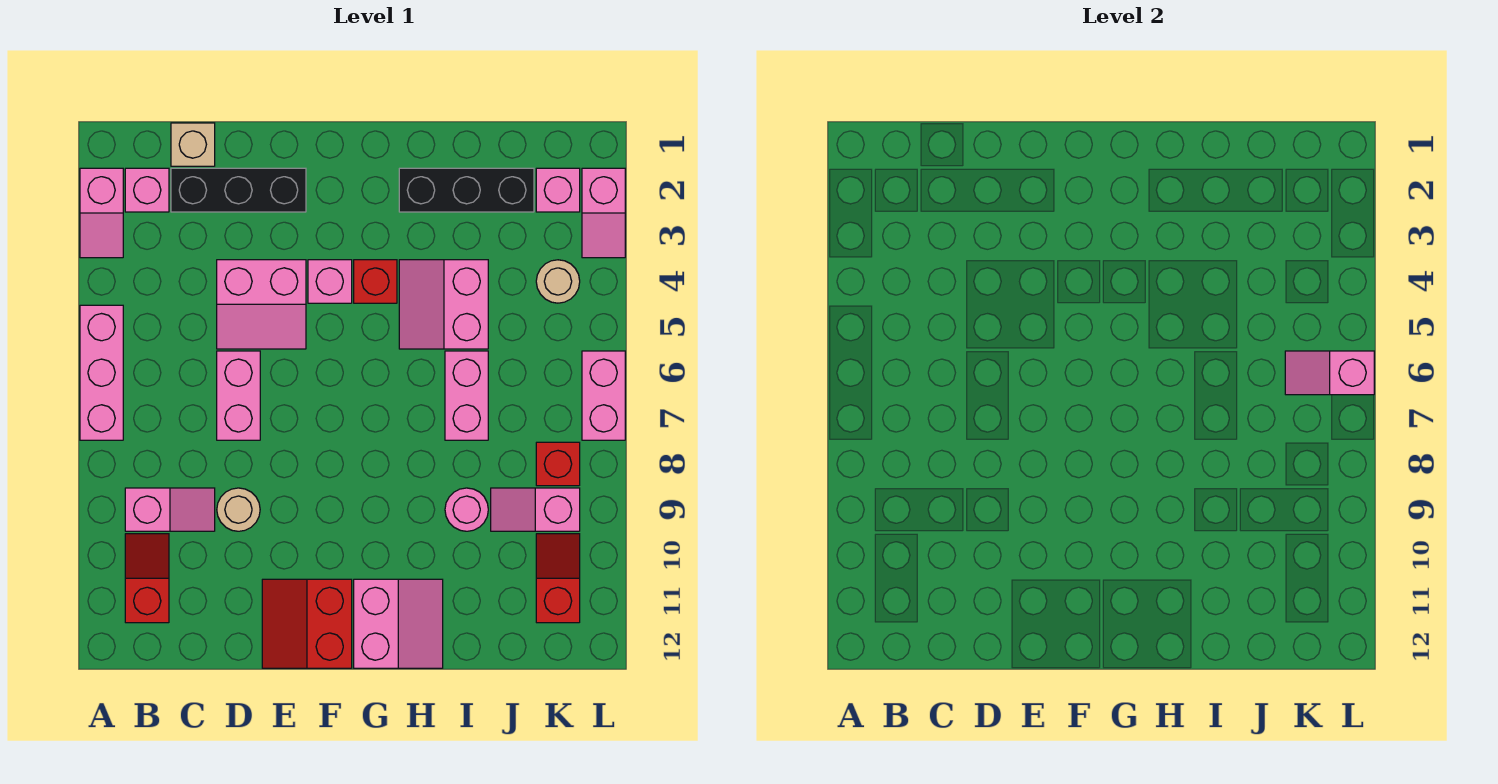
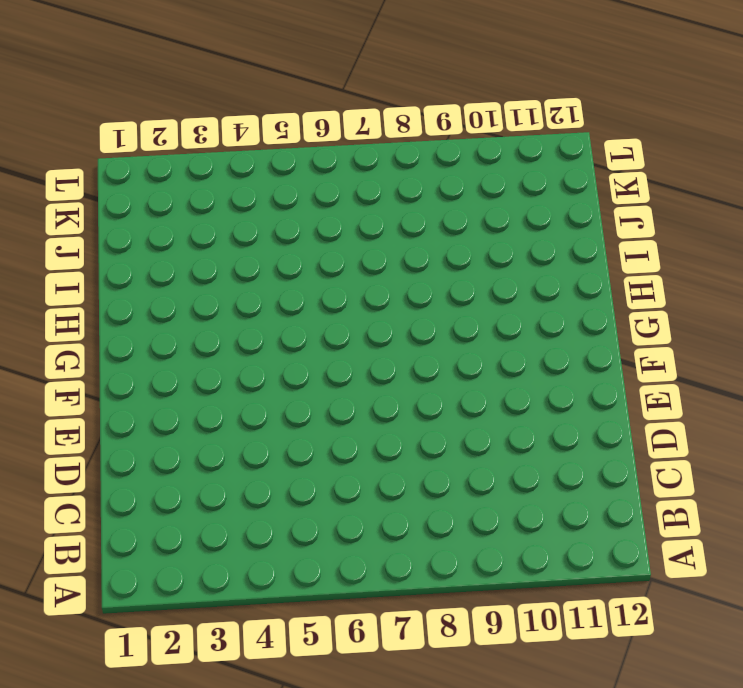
none -> pink 1x2 slope [80,168,123,258]
none -> pink 1x3 brick [80,305,123,440]
none -> pink 1x1 brick [125,168,169,212]

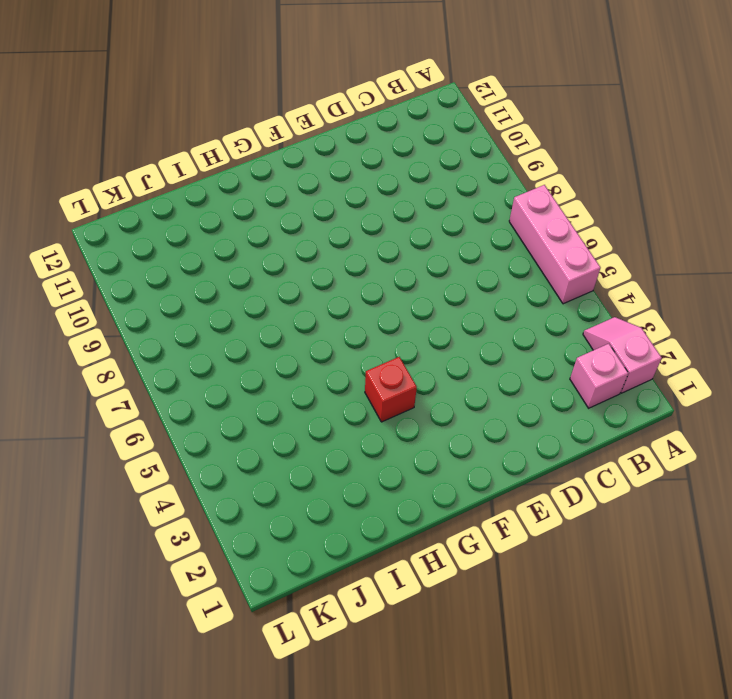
none -> pink 1x2 slope [125,488,215,531]
none -> red 1x2 slope [125,534,169,623]
none -> tan 1x1 brick [171,123,215,166]

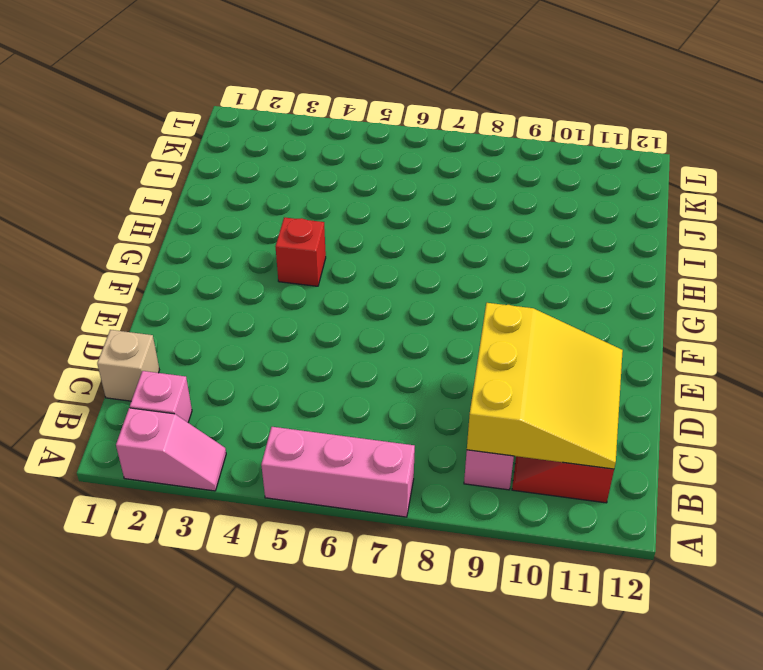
yellow 3x3 slope [467,303,623,469] -> none
none -> black 1x3 brick [171,168,306,212]
none -> pink 2x2 slope [217,260,306,349]
none -> pink 1x2 brick [217,351,260,440]

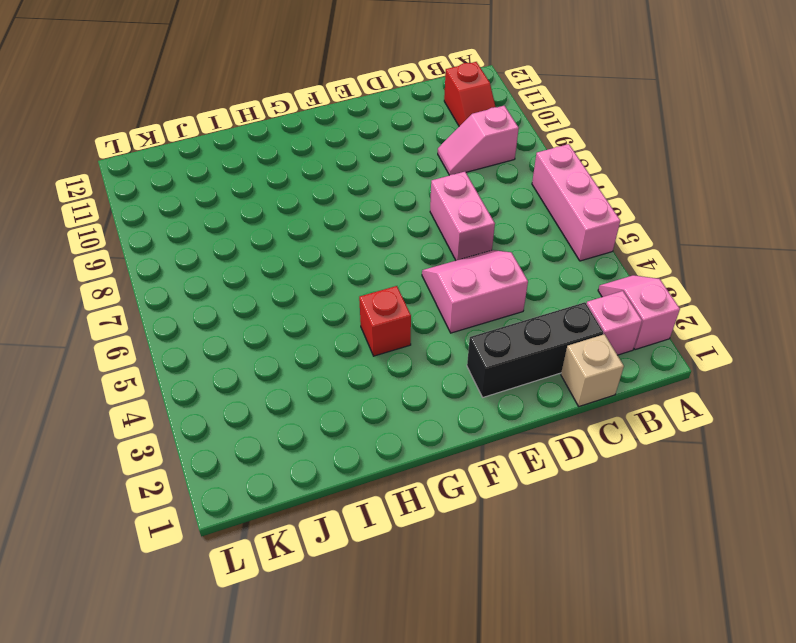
none -> tan 1x1 round brick [217,488,260,531]
none -> red 2x2 slope [262,579,352,668]
none -> pink 1x1 brick [308,260,352,303]

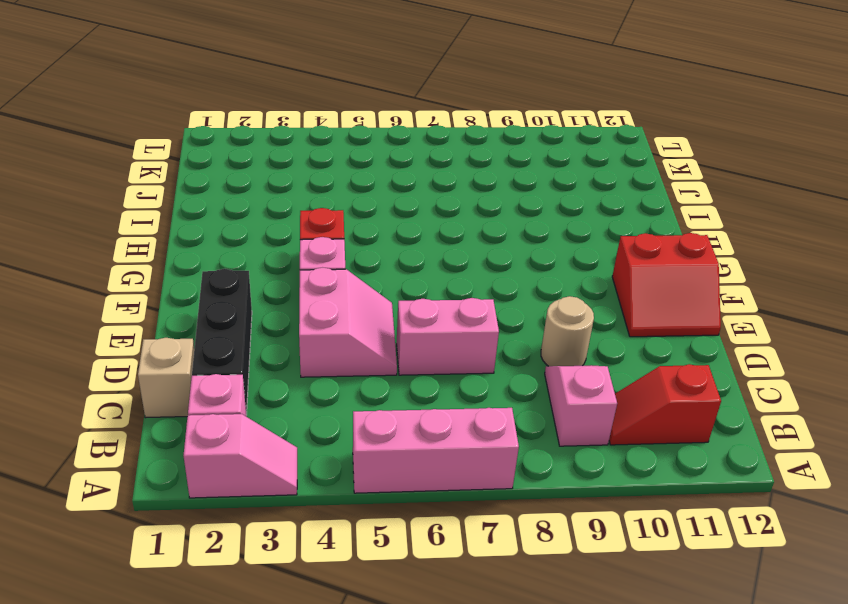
none -> pink 2x2 slope [354,579,443,668]
none -> black 1x3 brick [399,168,534,212]
none -> pink 2x2 slope [399,260,488,349]

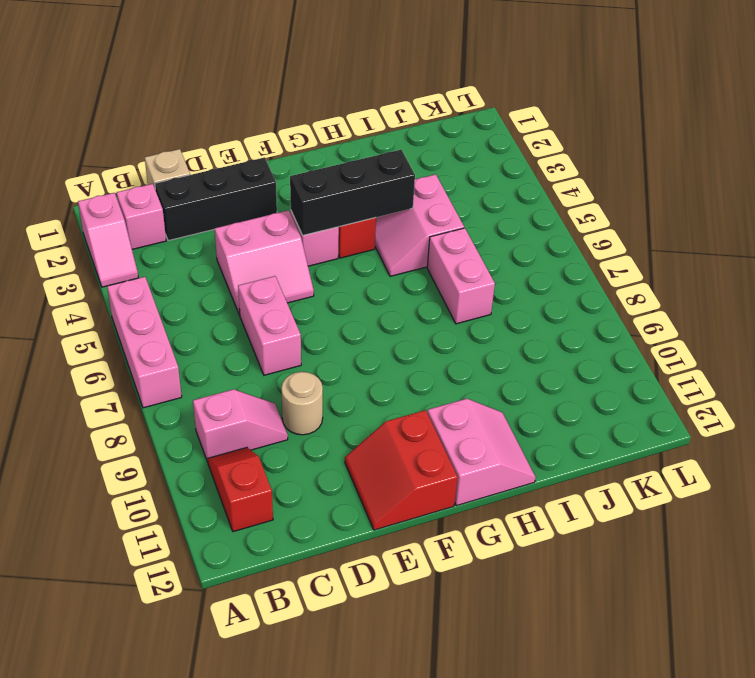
black 1x3 brick [290,150,415,235] -> black 1x3 brick moved to [399,168,534,212]
none -> pink 1x1 round brick [445,488,488,531]
none -> pink 1x2 slope [491,488,580,531]
none -> pink 1x1 brick [536,168,580,212]

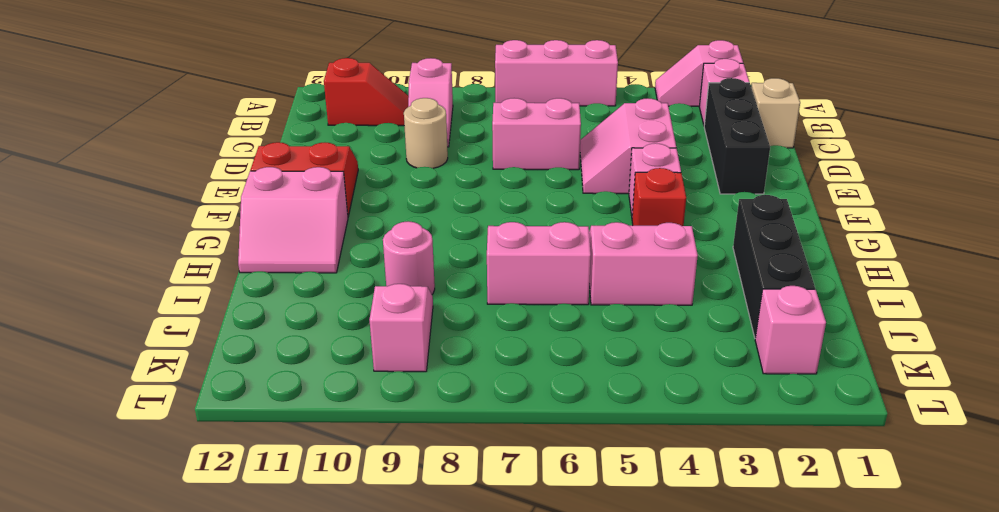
none -> tan 1x1 round brick [536,260,580,303]
none -> red 1x1 brick [536,442,580,486]
none -> red 1x2 slope [536,534,580,623]

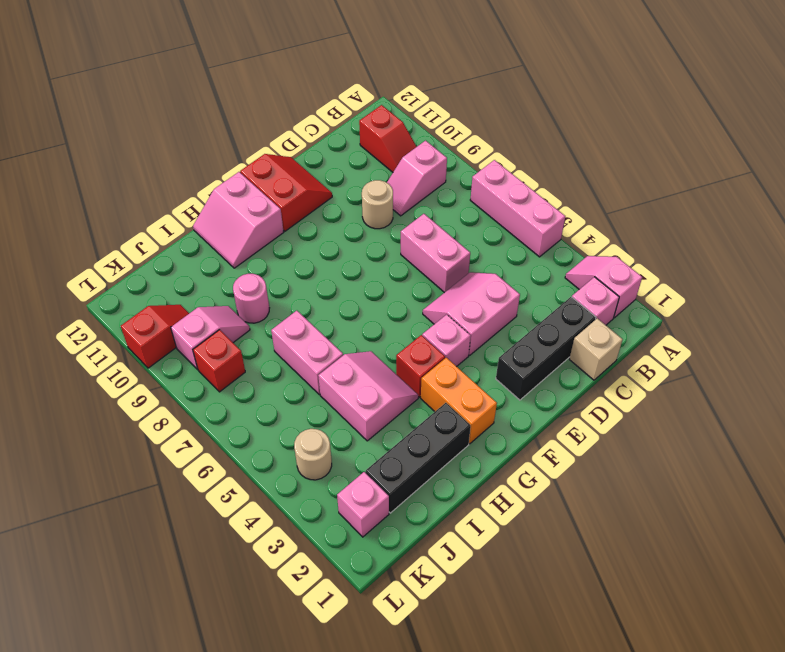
orange 1x2 brick [421,358,497,444] -> none
red 1x2 slope [121,305,189,368] -> red 1x2 slope turned to [536,534,580,623]
none -> pink 1x2 slope [582,168,625,258]
none -> pink 1x2 brick [582,351,625,440]
none -> pink 1x2 slope [1285,351,1374,395]

